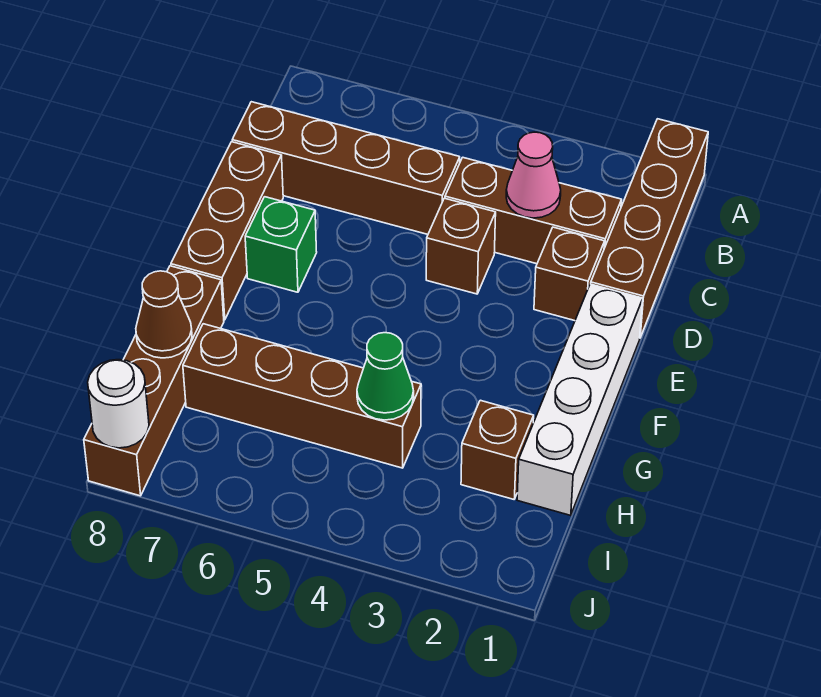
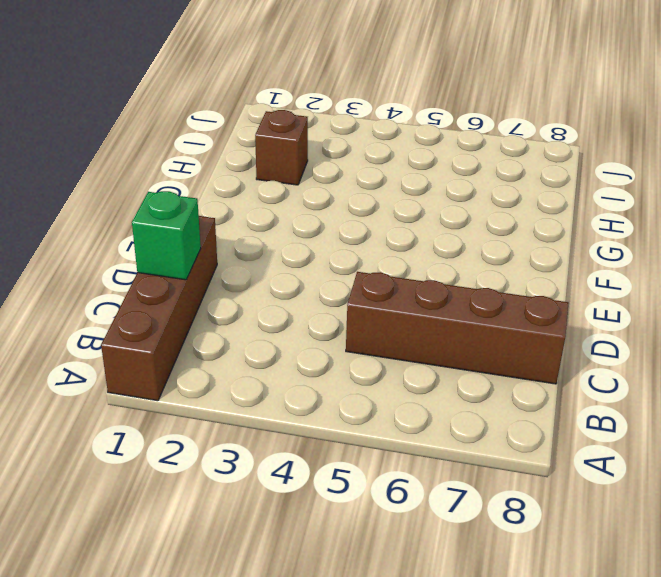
green 1x1 brick [132,191,201,280] -> green 1x1 brick moved to [245,197,317,292]
none -> brown 1x3 brick [445,157,622,264]
none -> brown 1x1 brick [534,227,605,321]
none -> brown 1x1 brick [426,198,496,294]

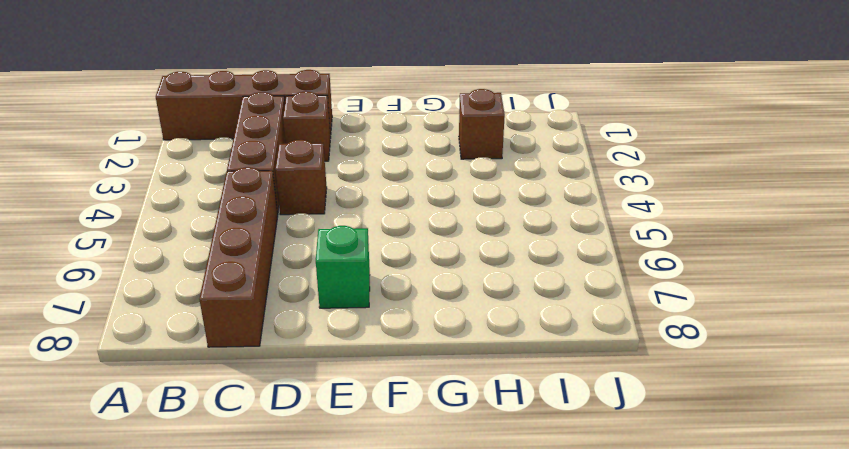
none -> brown 1x3 brick [171,142,283,320]
none -> white 1x4 brick [517,284,643,516]
none -> brown 1x4 brick [84,266,224,496]

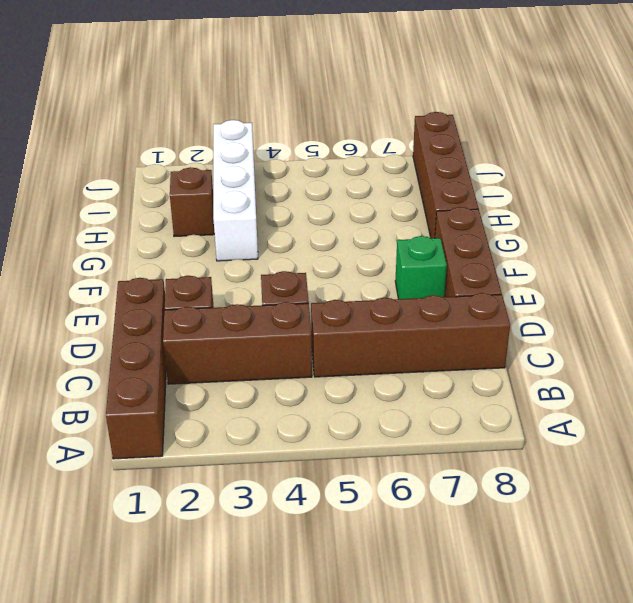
white 1x4 brick [213,120,258,261] -> white 1x4 brick moved to [517,284,643,516]
none -> brown 1x4 brick [183,324,421,468]
none -> pink 1x1 cone [506,132,561,218]
none -> green 1x1 cone [357,333,414,420]

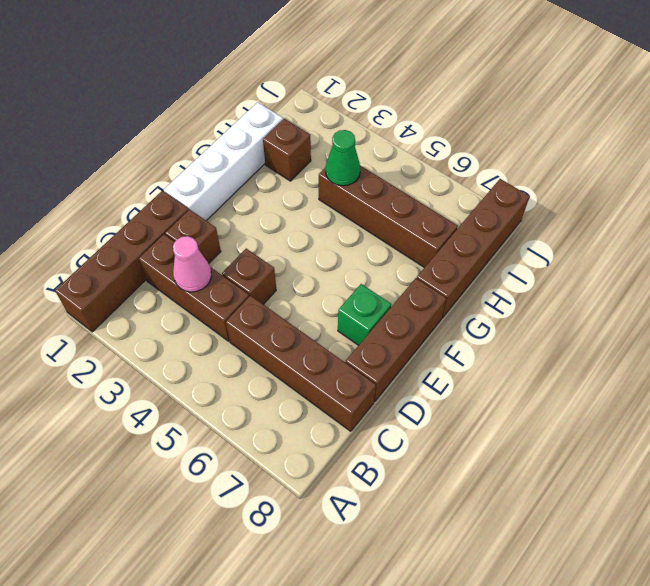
none -> brown 1x1 cone [136,271,192,358]
none -> white 1x1 round brick [88,360,149,448]

